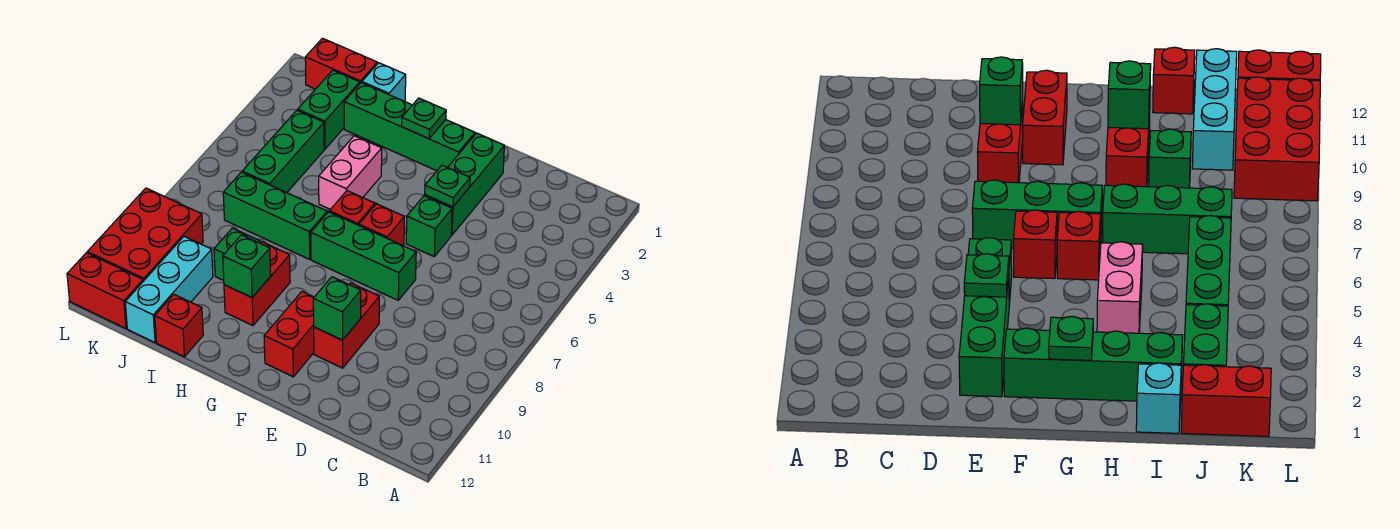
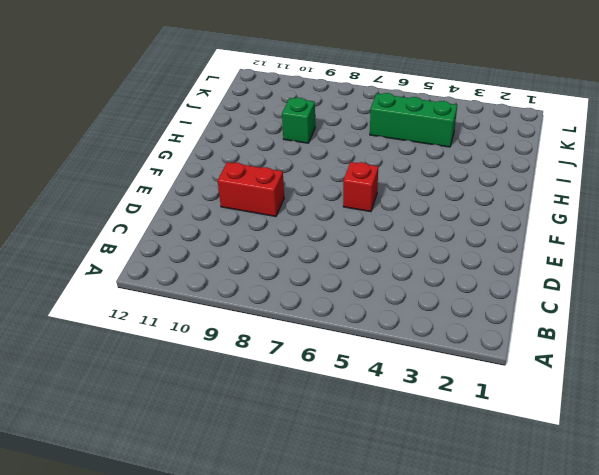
none -> green 1x3 brick [425,133,504,235]
none -> green 1x1 brick [406,196,452,256]
none -> green 1x3 brick [311,212,416,300]

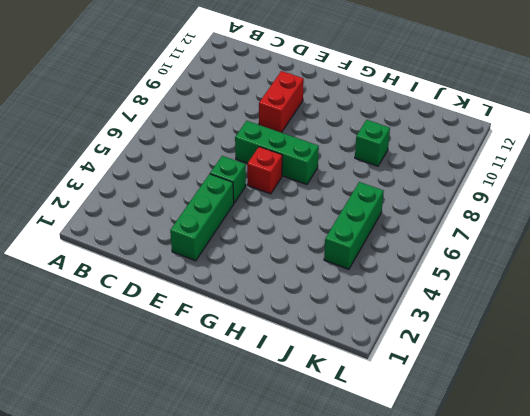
none -> green 1x4 brick [344,83,475,171]
none -> red 1x2 brick [264,292,314,377]
none -> red 1x1 brick [329,191,375,225]

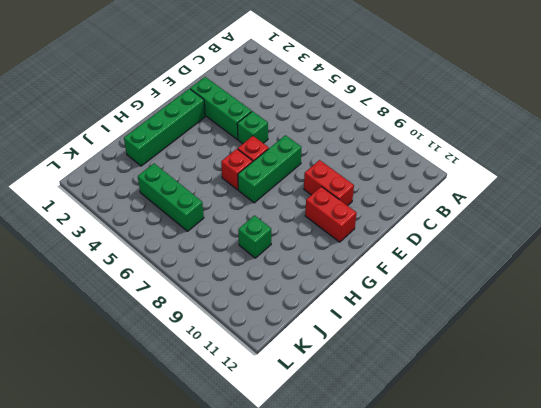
none -> pink 1x2 brick [319,136,382,209]
none -> green 1x3 brick [223,172,327,259]
none -> red 1x2 brick [224,242,290,326]

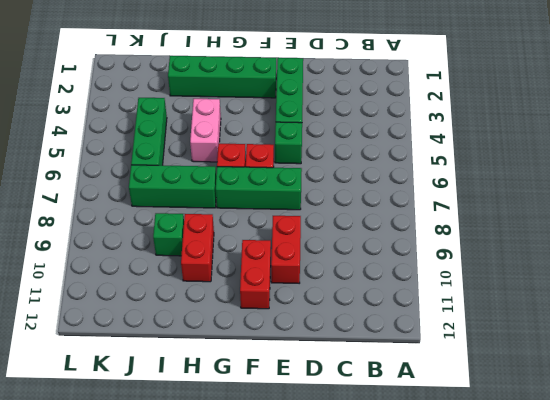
none -> cyan 1x1 brick [362,63,406,101]
none -> red 1x1 brick [155,294,203,357]
none -> red 1x2 brick [305,38,377,89]

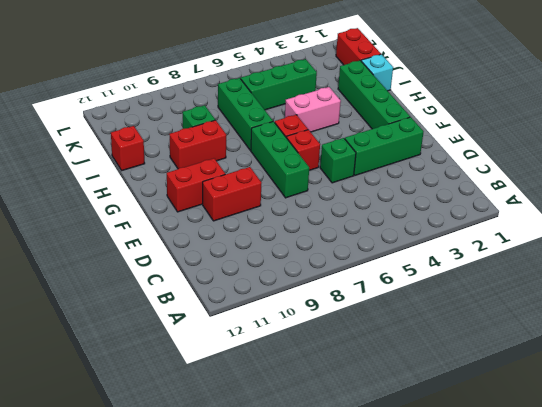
none -> green 1x2 brick [298,70,360,149]
none -> cyan 1x3 brick [125,236,213,342]
none -> red 2x3 brick [87,188,203,281]

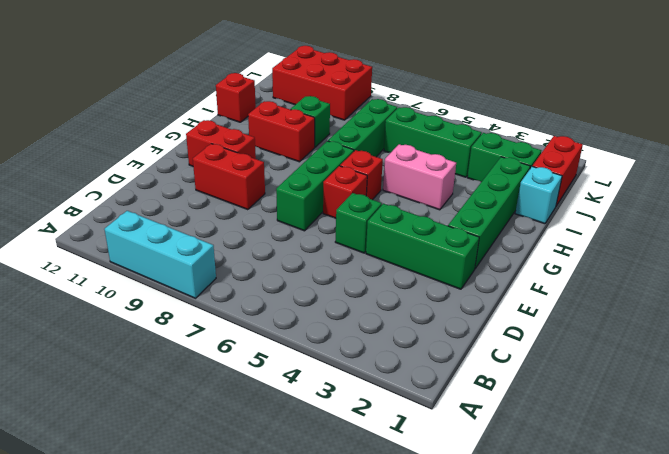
cyan 1x3 brick [104,211,216,298] -> cyan 1x3 brick moved to [125,236,213,342]
none -> red 1x2 brick [67,253,143,328]
none -> green 1x1 plate [425,165,470,207]
none -> green 1x1 brick [313,277,361,340]

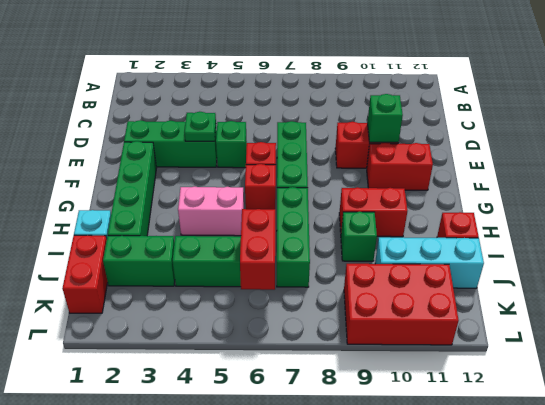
red 1x2 brick [240,209,275,290] -> red 1x2 brick moved to [67,253,143,328]
none -> green 1x1 plate [402,98,446,139]
none -> green 1x1 brick [223,235,271,298]

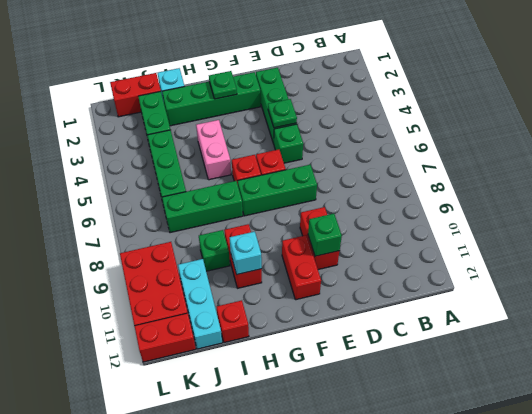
cyan 1x1 brick [229,232,262,275] -> green 1x1 brick [223,235,271,298]

